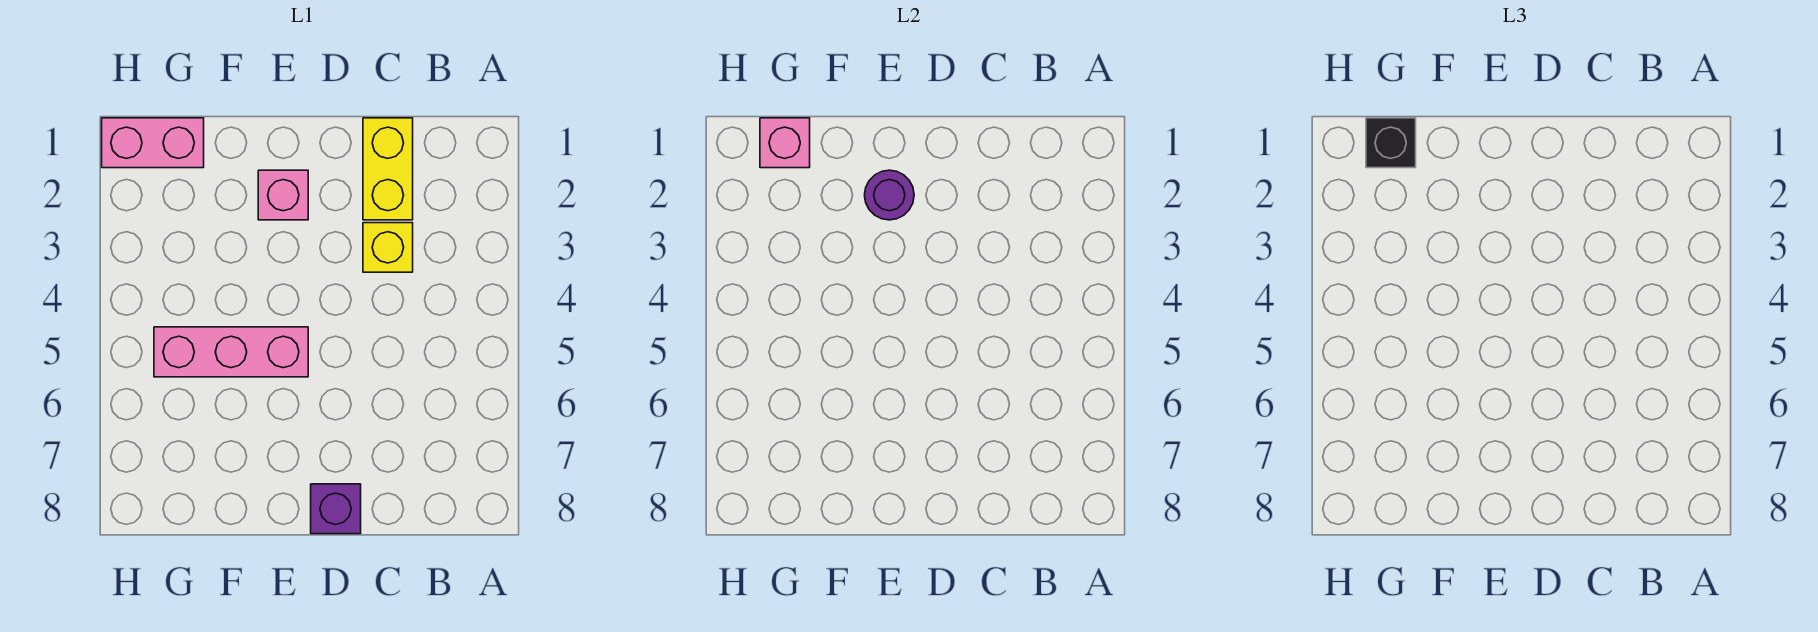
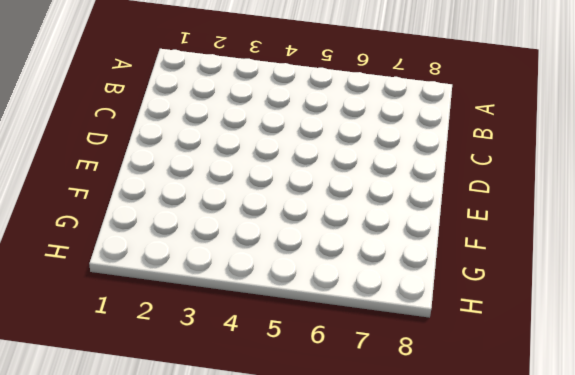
none -> yellow 1x2 brick [363,118,413,220]
none -> yellow 1x1 brick [363,223,413,272]

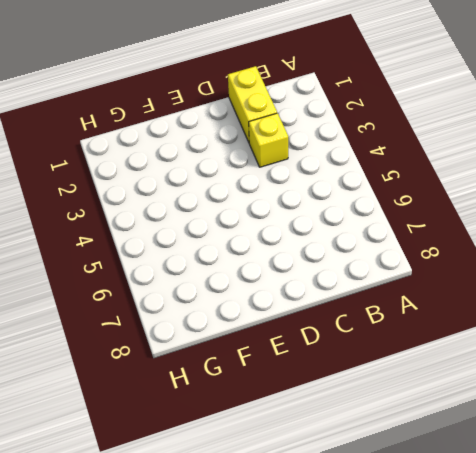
none -> purple 1x1 brick [311,484,361,534]
none -> pink 1x1 brick [258,170,308,220]

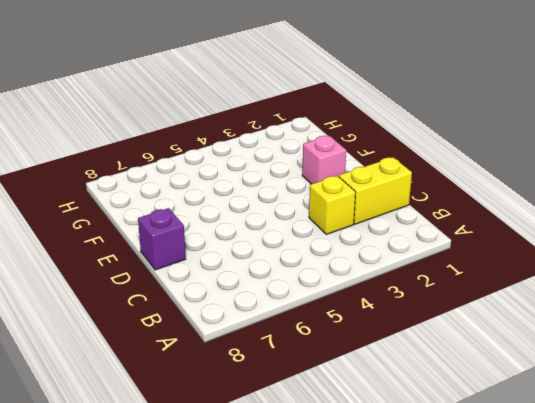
none -> pink 1x3 brick [154,327,308,377]
none -> pink 1x2 brick [102,118,204,168]

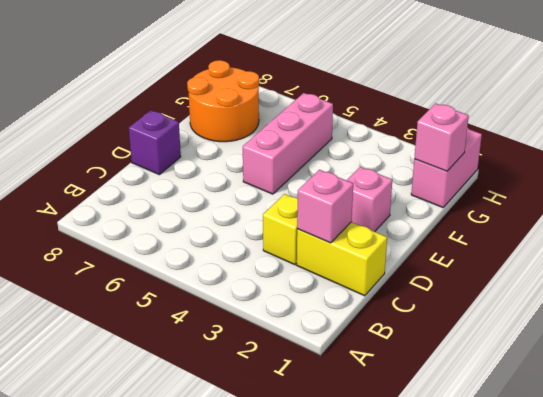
pink 1x1 brick [297,170,353,243] -> none
orange 2x2 round brick [187,60,259,142] -> none
none -> purple 1x1 round brick [865,170,914,220]
none -> black 1x1 brick [1366,118,1416,168]

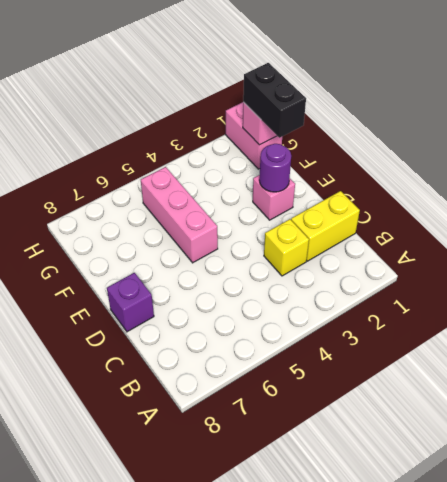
black 1x2 brick [243,63,306,138] -> black 1x1 brick [1366,118,1416,168]

